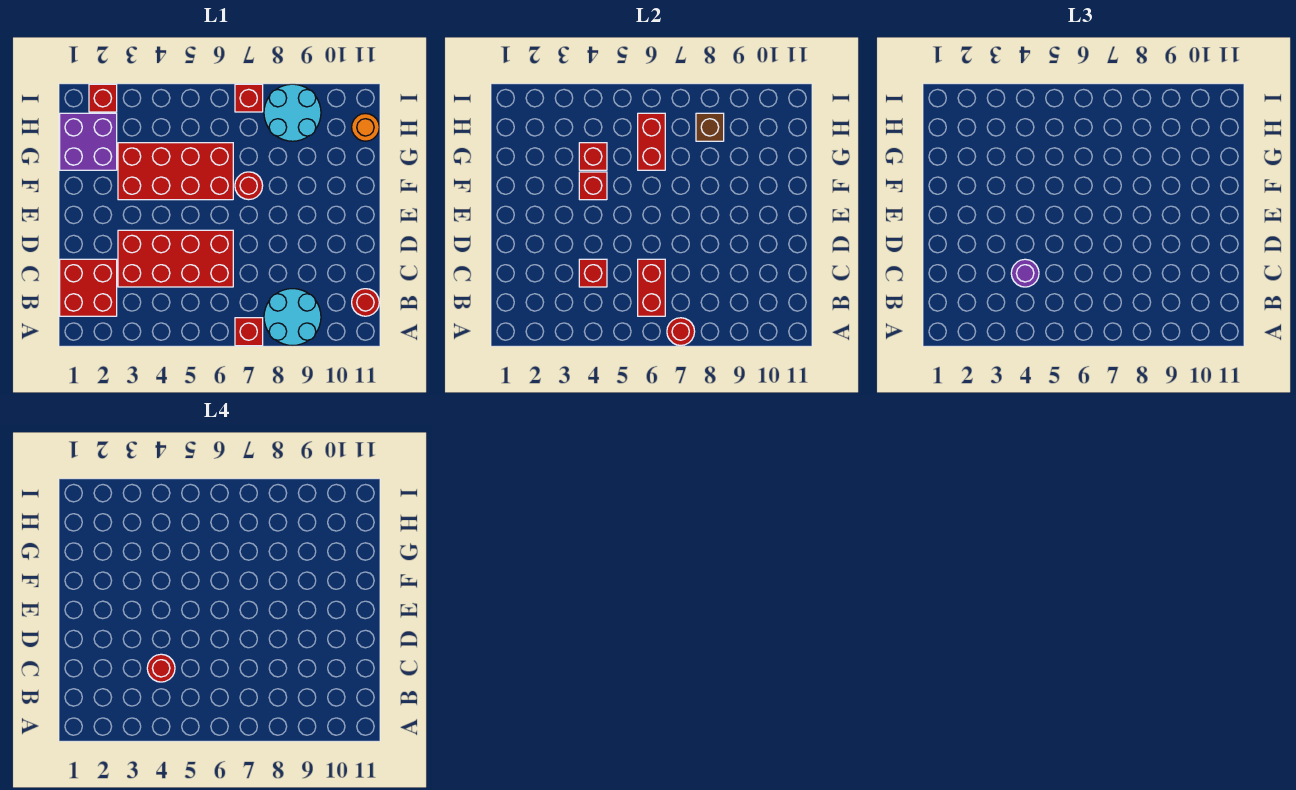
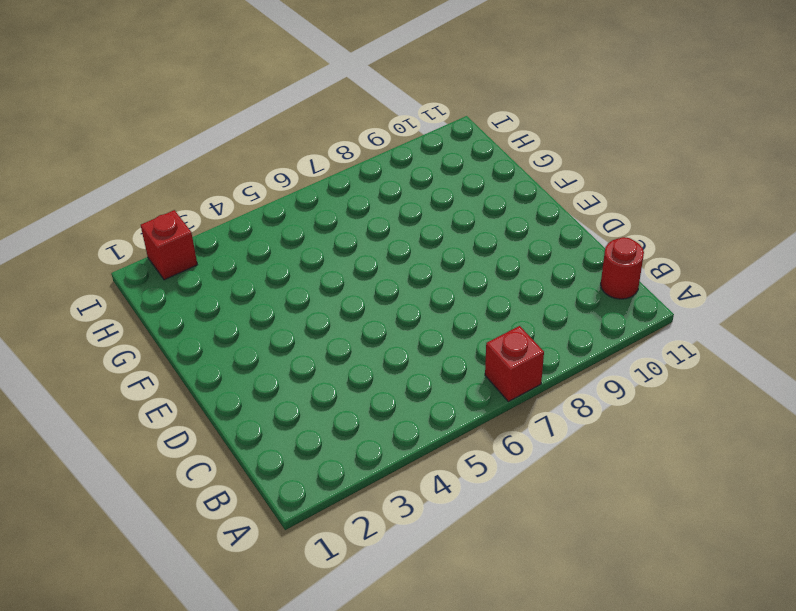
none -> cyan 2x2 round brick [264,289,321,345]
none -> red 2x2 brick [60,259,117,316]
none -> red 2x4 brick [118,230,233,287]

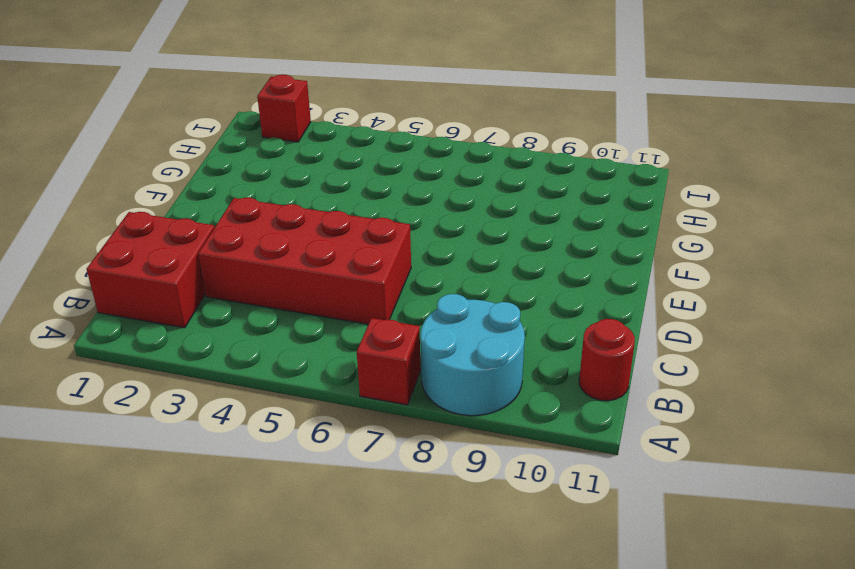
none -> red 2x4 brick [118,143,233,200]
none -> red 1x1 round brick [235,172,263,200]
none -> purple 2x2 brick [60,113,117,170]

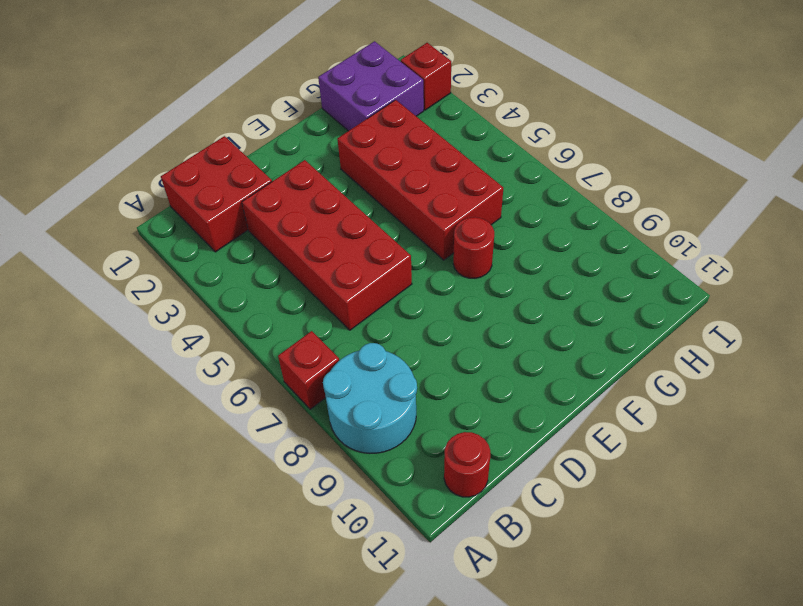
none -> cyan 2x2 round brick [264,84,321,141]
none -> orange 1x1 round brick [352,114,379,141]
none -> red 1x1 brick [235,84,263,112]

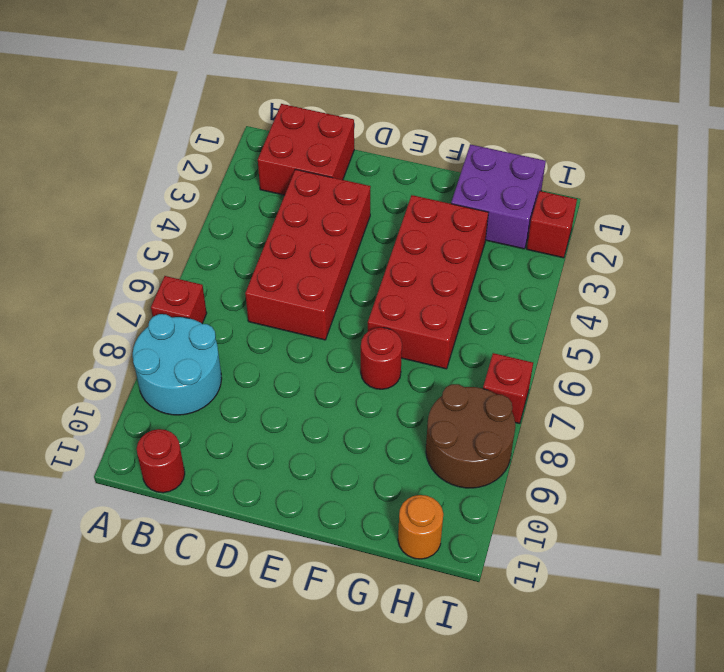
brown 2x2 round brick [426,384,515,488] -> cyan 2x2 round brick [264,84,321,141]
none -> red 1x1 round brick [667,318,695,345]
none -> red 1x2 brick [638,259,665,316]
none -> red 1x1 brick [579,259,607,287]

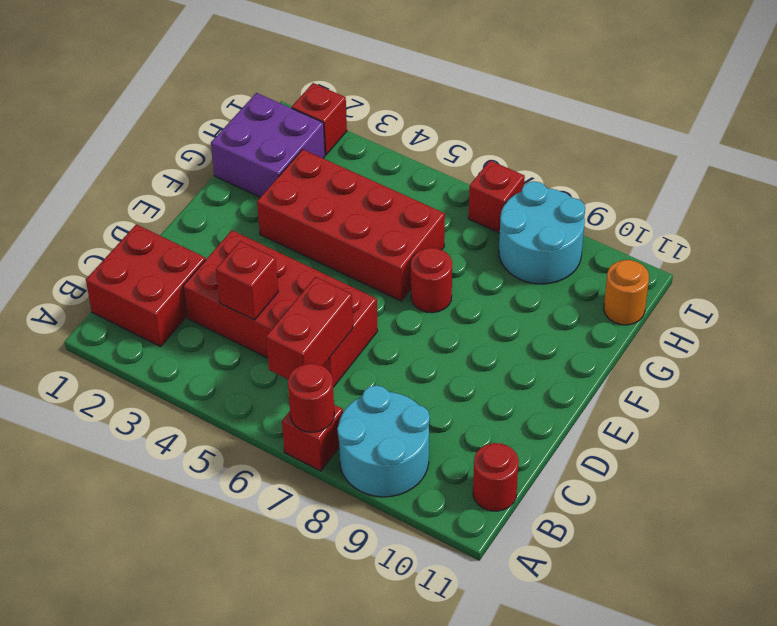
none -> red 1x1 brick [579,172,607,200]
none -> red 1x1 brick [579,143,607,170]
none -> red 1x2 brick [638,113,665,170]

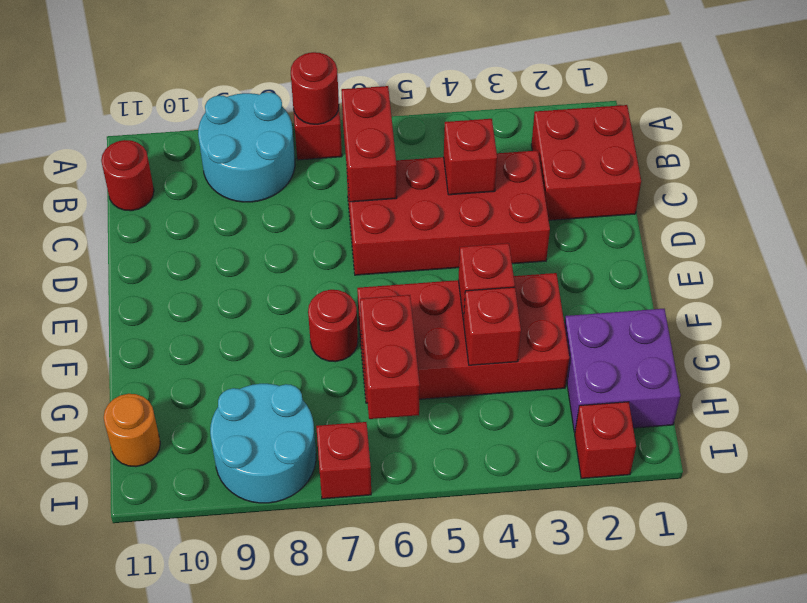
none -> brown 1x1 brick [696,113,724,141]
none -> purple 1x1 round brick [1011,259,1039,287]
none -> red 1x1 round brick [147,654,175,682]

